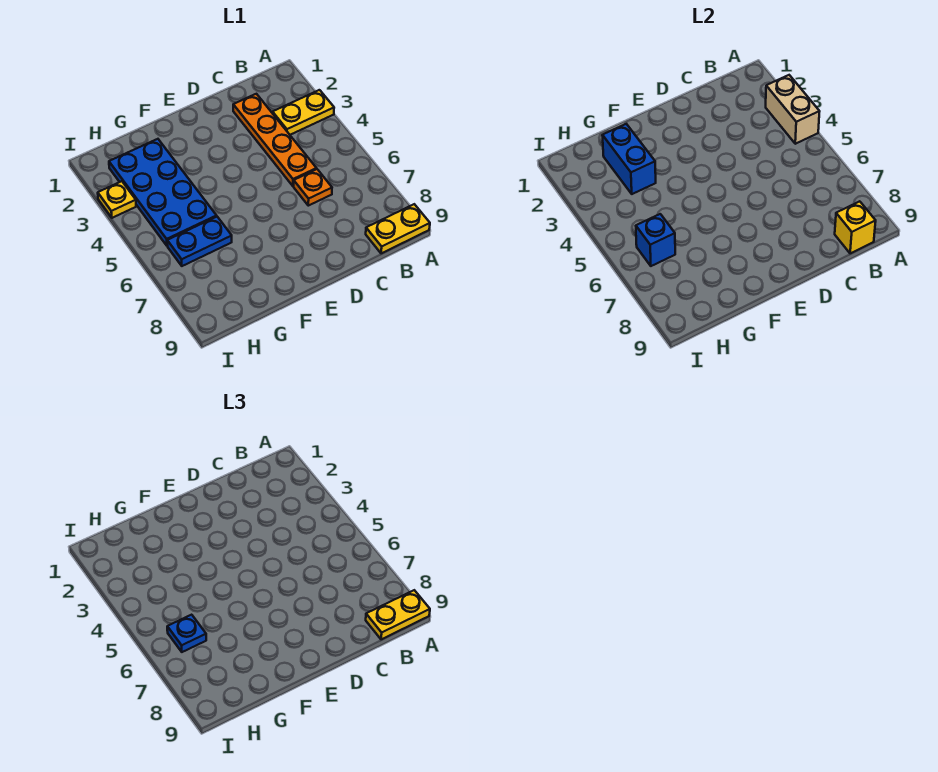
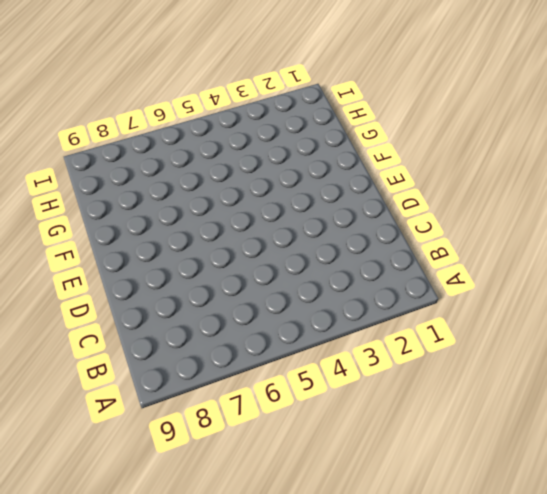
none -> yellow 1x2 plate [273,90,334,135]
none -> yellow 1x2 plate [366,204,430,253]
none -> orange 1x4 plate [233,94,316,186]

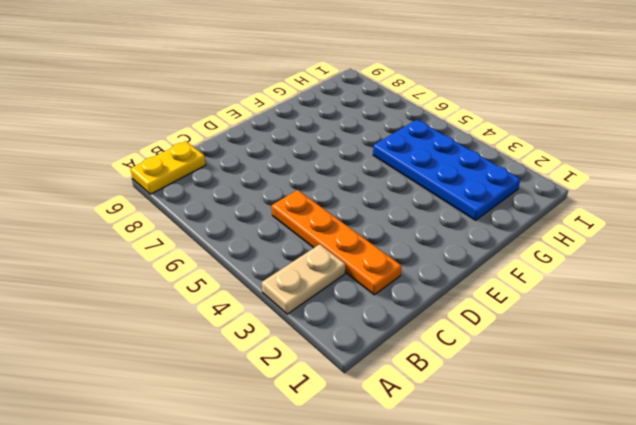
tan 1x2 plate [262,244,345,314] -> yellow 1x2 plate [273,90,334,135]
none -> orange 1x1 plate [294,169,332,206]
none -> blue 1x2 plate [167,217,232,266]
none -> yellow 1x1 plate [98,181,136,218]

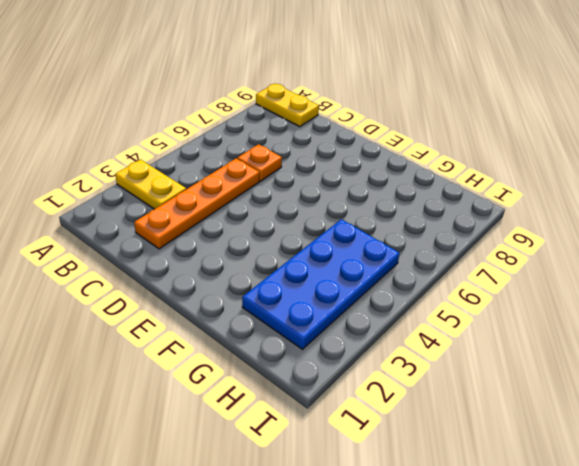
none -> blue 1x2 plate [167,217,232,266]
none -> yellow 1x1 plate [98,181,136,218]
none -> tan 1x2 brick [766,75,820,144]

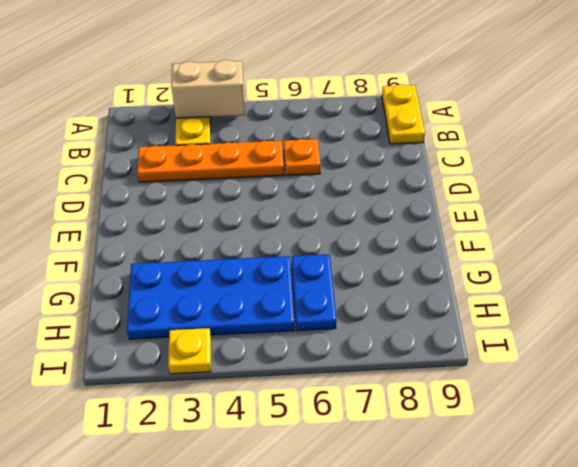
none -> yellow 1x1 brick [835,201,876,253]
none -> blue 1x2 brick [602,124,656,194]
none -> blue 1x1 brick [636,214,675,266]

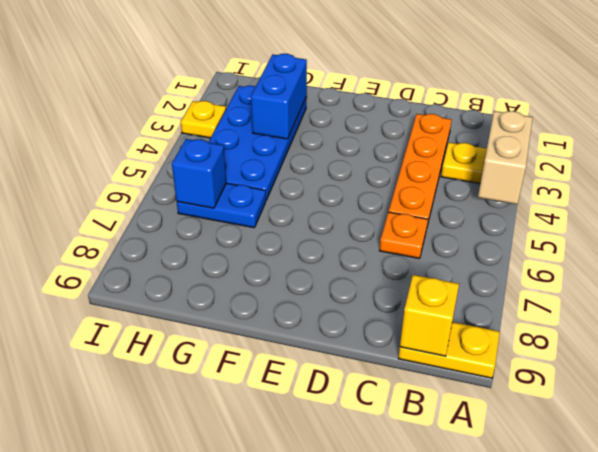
none -> yellow 1x2 plate [366,590,430,639]
none -> blue 1x1 plate [167,615,206,652]

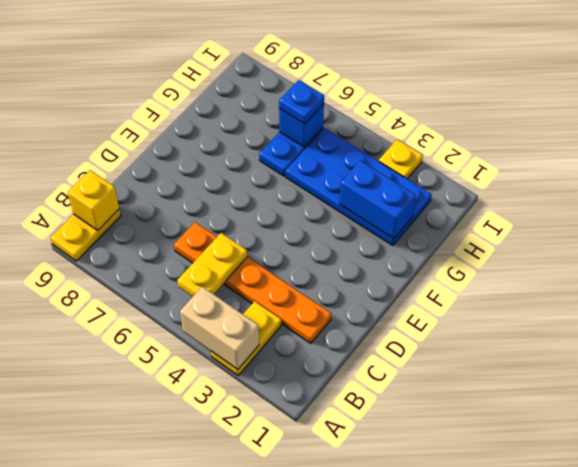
yellow 1x2 plate [177,233,247,296] -> yellow 1x2 plate moved to [366,590,430,639]

